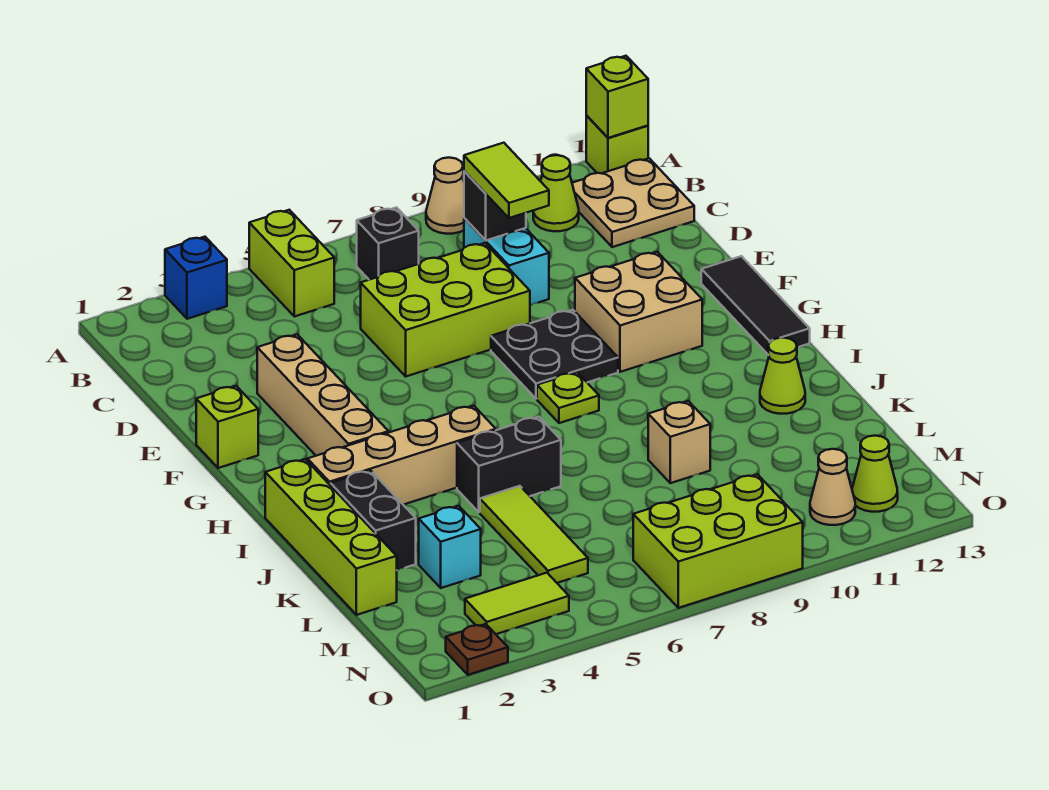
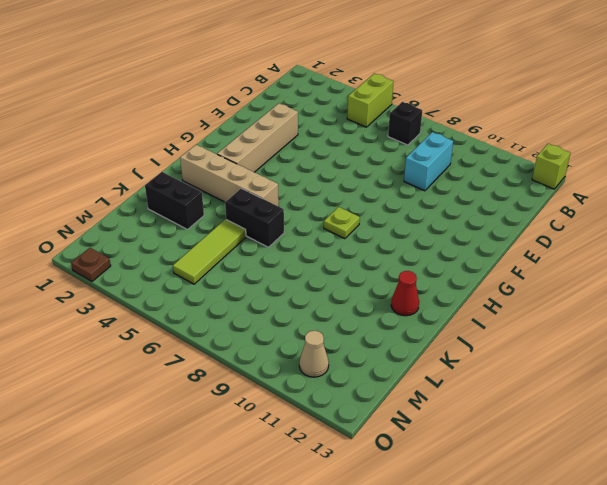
red 1x1 cone [391,271,419,316] -> lime 1x1 cone [760,338,805,414]
black 1x2 brick [145,172,204,229] -> black 1x2 brick turned to [331,470,416,570]
none -> blue 1x1 brick [165,237,227,319]
none -> tan 1x1 cone [426,158,464,234]
none -> lime 1x1 cone [533,155,579,231]
none -> tan 2x2 plate [572,158,694,247]

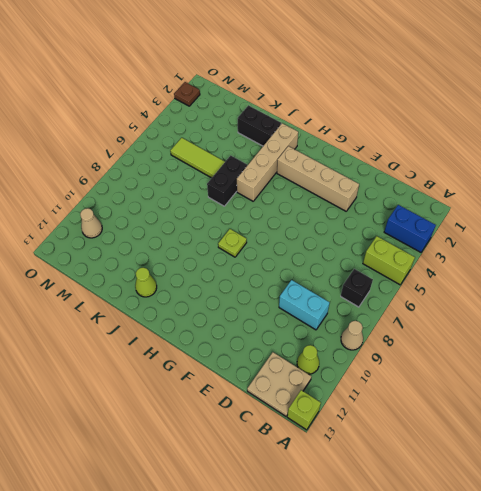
blue 1x2 brick [384,205,436,252] -> blue 1x1 brick [165,237,227,319]
none -> lime 2x3 brick [361,243,530,376]
none -> lime 1x1 brick [196,386,258,468]
none -> black 2x2 plate [491,310,618,399]
none -> tan 2x2 brick [575,252,702,372]

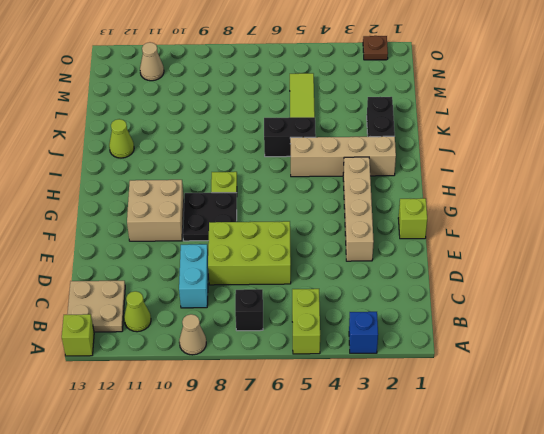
none -> black 1x3 tile [701,256,810,354]
none -> lime 1x4 brick [265,459,397,615]
none -> tan 1x1 brick [648,401,710,483]
none -> cyan 1x1 brick [419,506,481,588]

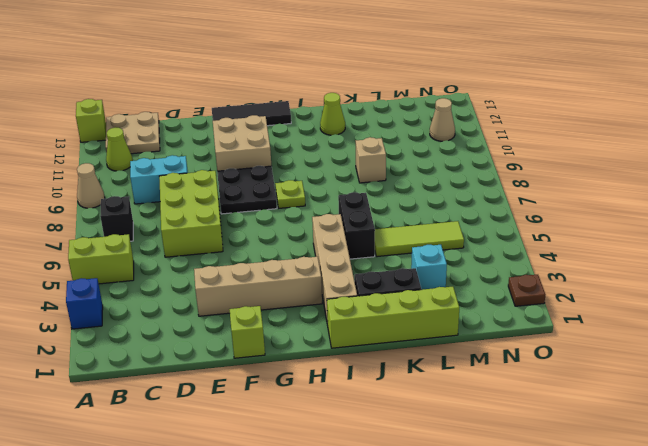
none -> lime 1x2 tile [465,573,569,634]
none -> lime 2x3 brick [633,474,803,608]
none -> lime 1x1 cone [852,436,898,512]
none -> lime 1x1 brick [586,56,648,138]

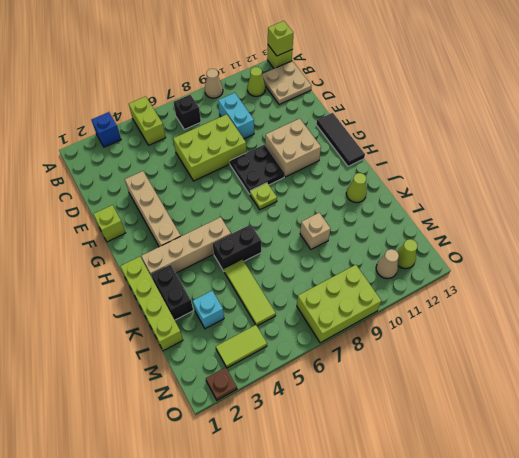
none -> black 1x1 brick [464,171,526,240]
none -> lime 1x2 tile [464,143,549,218]

